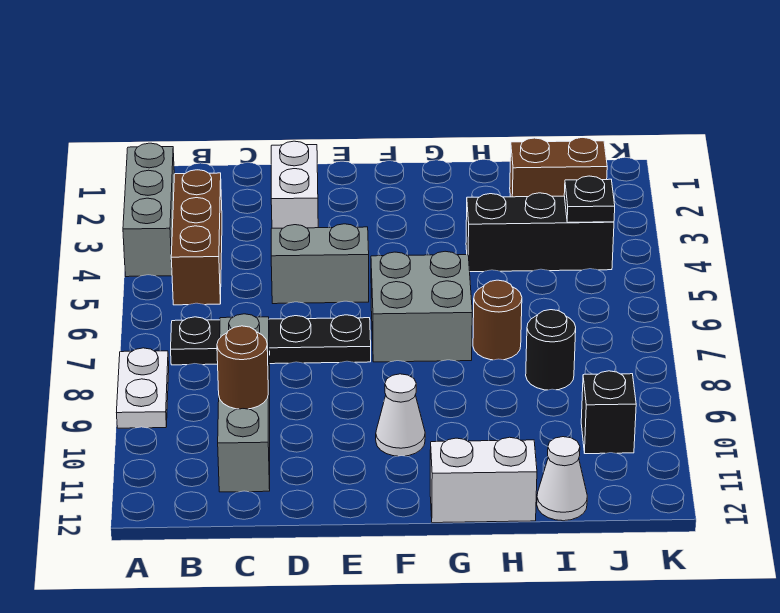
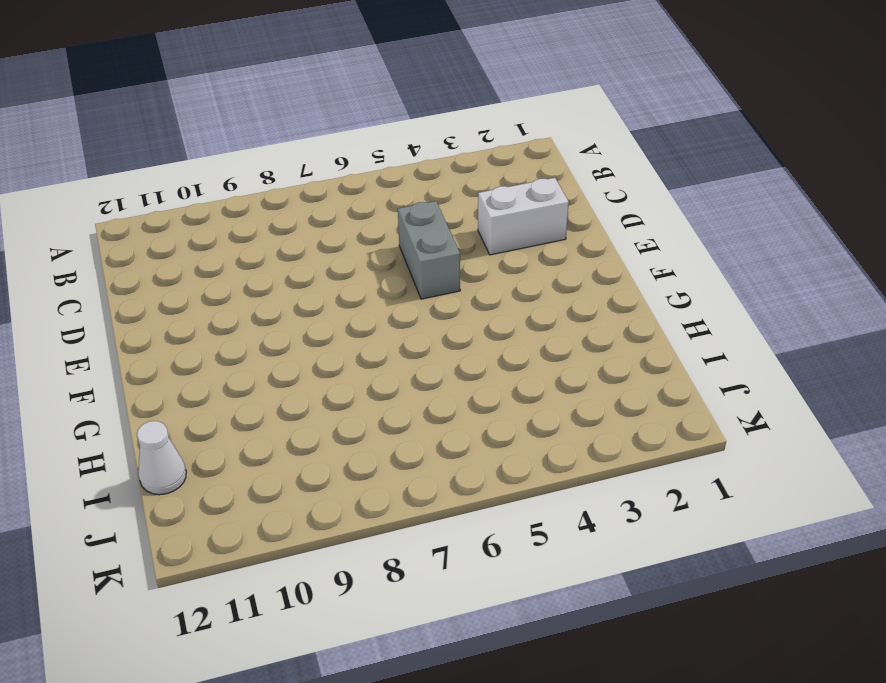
none -> grey 1x3 brick [123,143,174,277]
none -> white 1x2 plate [117,348,169,428]
none -> brown 1x3 brick [171,170,222,305]

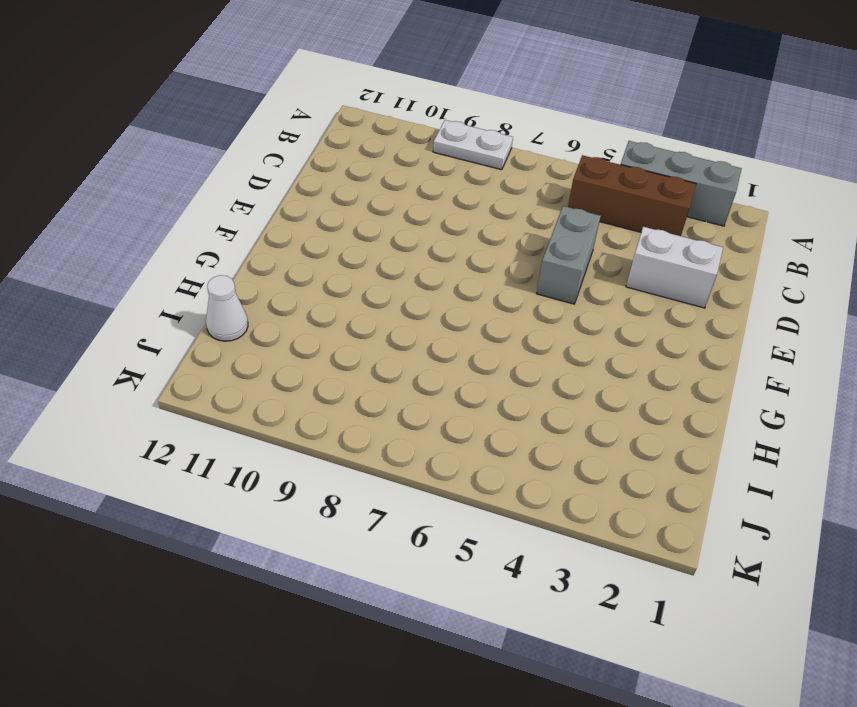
none -> black 1x4 plate [171,315,371,365]
none -> grey 1x4 brick [218,314,270,492]
none -> grey 2x2 brick [371,251,472,362]

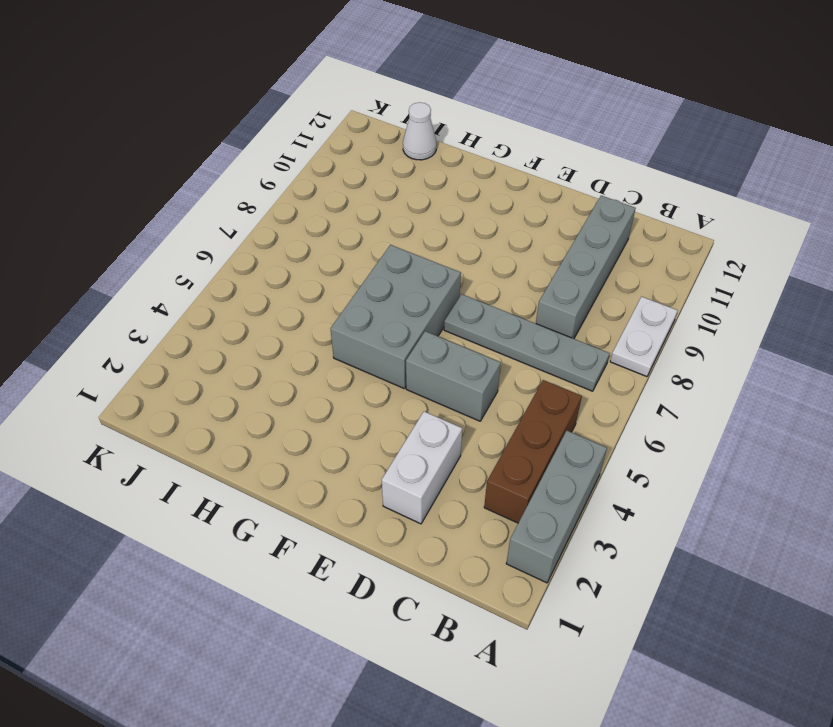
grey 1x4 plate [444,294,610,391] -> black 1x4 plate [171,315,371,365]
grey 2x3 brick [331,245,461,389] -> grey 2x2 brick [371,251,472,362]
none -> white 1x1 cone [376,374,425,456]
none -> white 1x2 brick [430,437,537,523]
none -> black 1x3 brick [466,193,614,272]

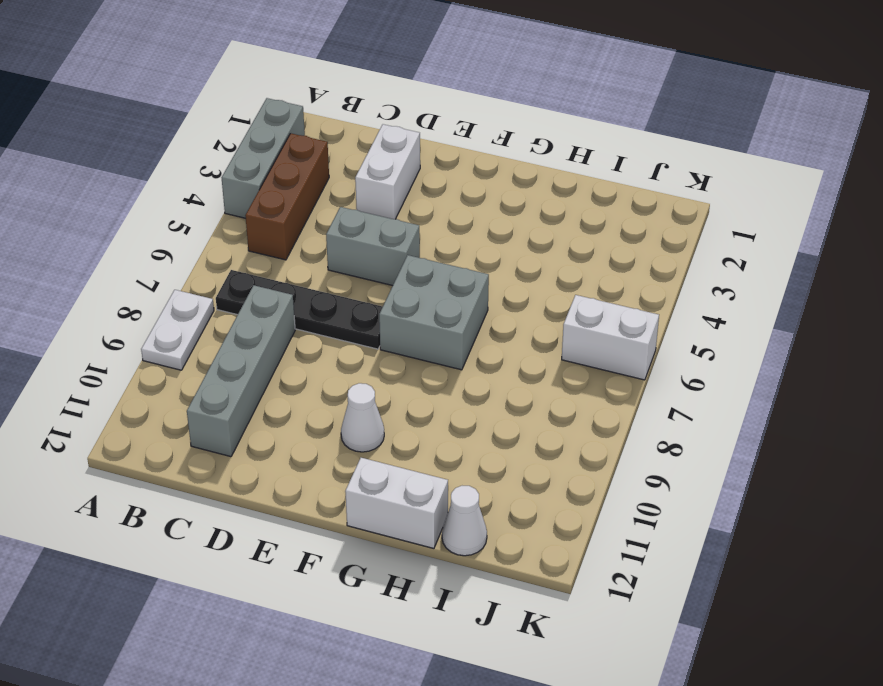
white 1x2 brick [562,295,659,380] -> none
none -> black 1x3 brick [466,193,614,272]
none -> brown 1x1 round brick [473,280,522,360]
none -> brown 1x2 brick [510,137,607,197]

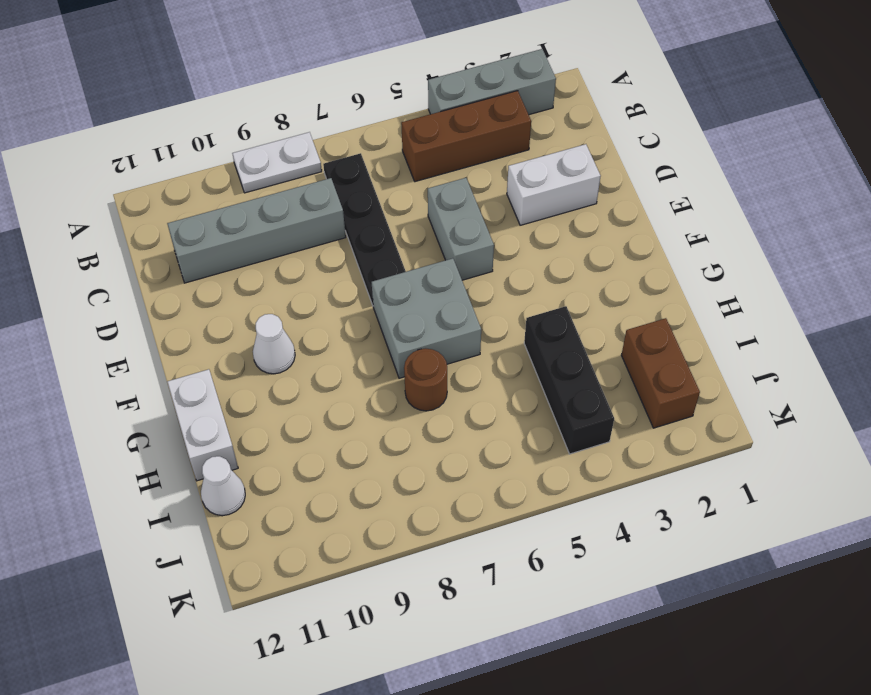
none -> black 1x1 round brick [526,310,576,390]
none -> black 1x1 brick [581,371,636,454]
none -> brown 1x1 round brick [217,326,268,409]

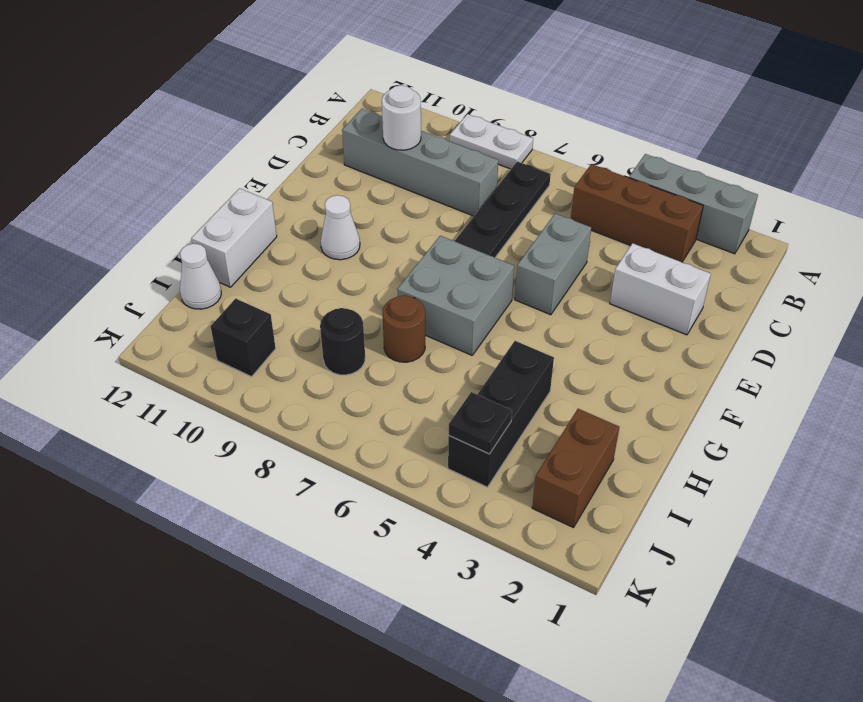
white 1x1 round brick [382,85,421,150] -> brown 1x1 round brick [217,326,268,409]

